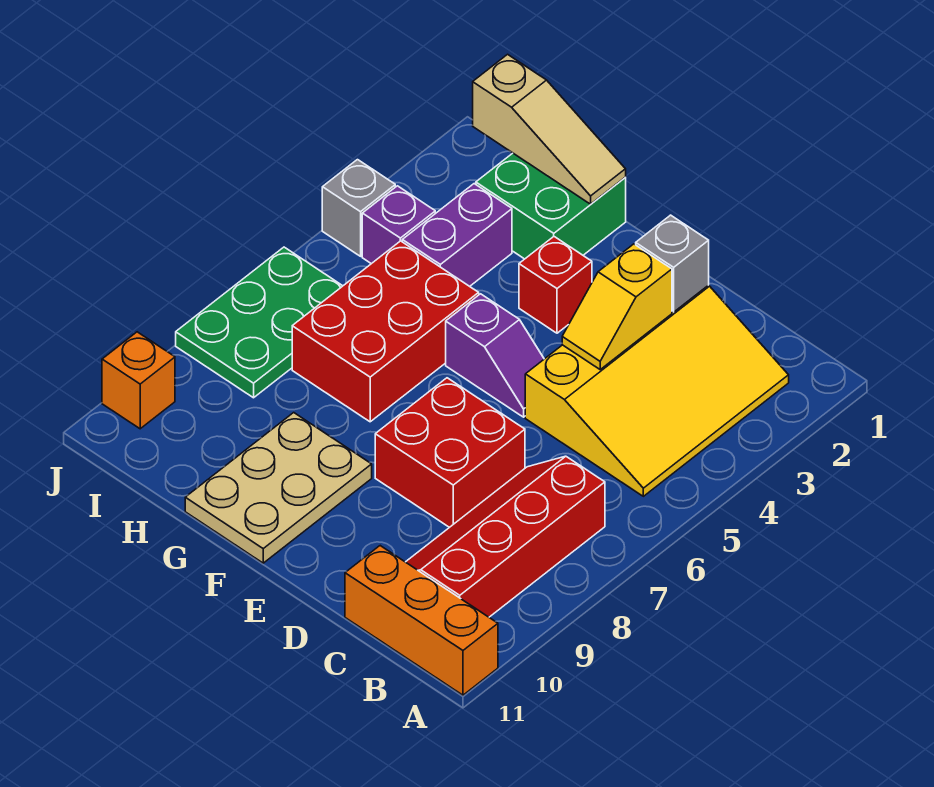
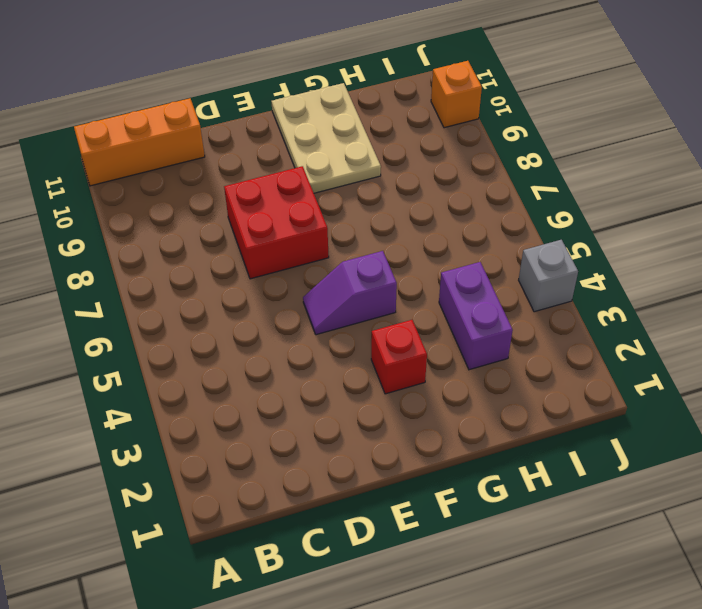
none -> yellow 3x4 slope [525,285,789,496]
none -> red 2x4 slope [406,456,605,617]
none -> green 2x2 brick [476,153,626,259]

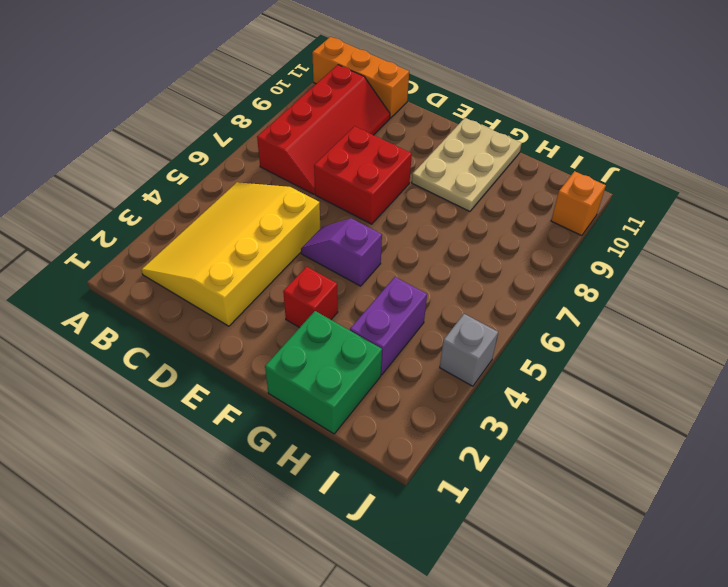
none -> red 2x3 brick [292,241,479,422]
none -> purple 1x1 brick [362,186,435,264]
none -> green 2x3 plate [176,247,342,398]

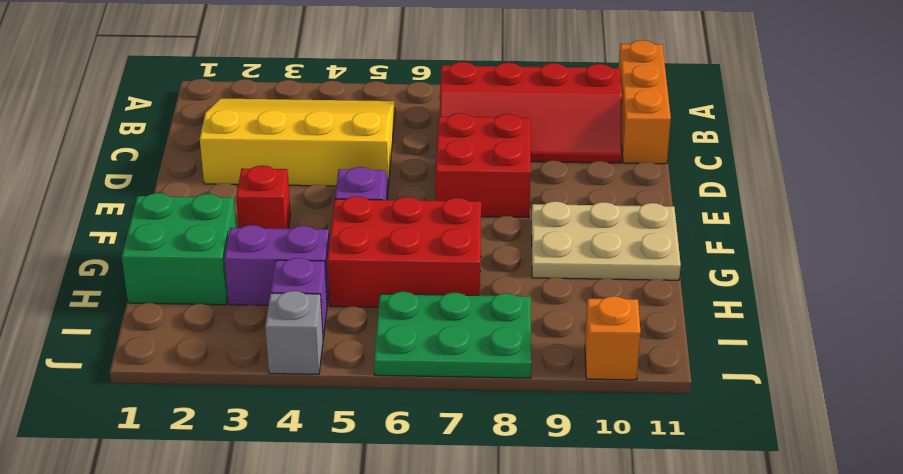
none -> grey 1x1 brick [636,215,709,312]
none -> yellow 1x2 slope [562,244,672,369]
none -> tan 1x3 slope [473,54,626,204]

